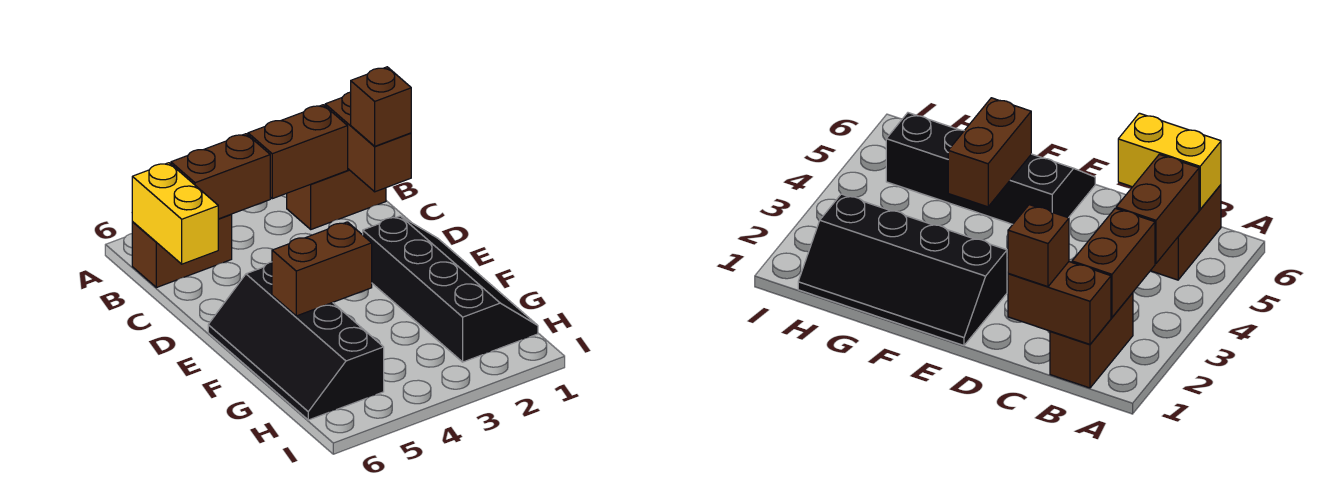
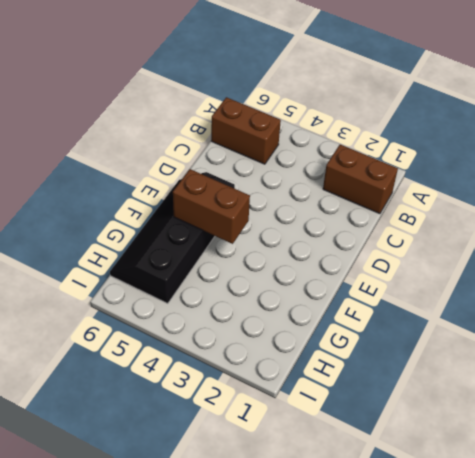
none -> black 2x4 slope [363,216,538,362]
none -> brown 1x2 brick [325,92,411,192]

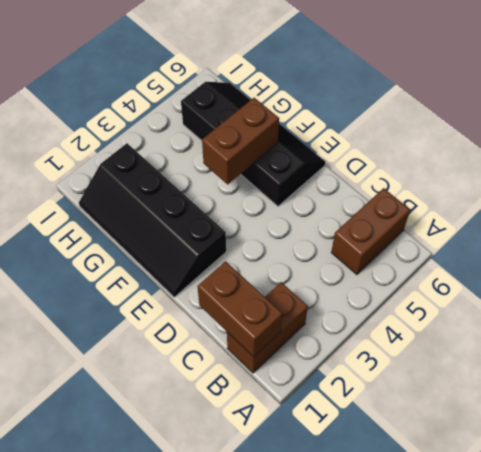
none -> brown 1x2 brick [248,105,348,199]
none -> brown 1x2 brick [171,134,270,219]

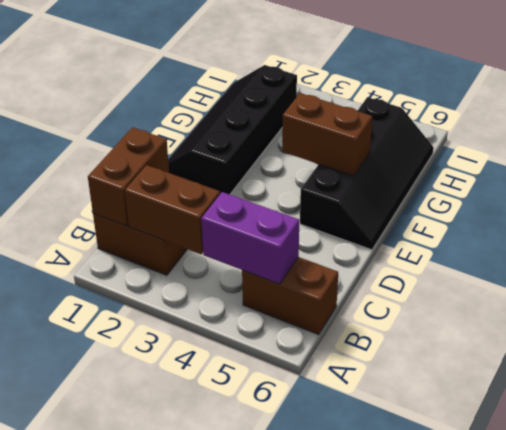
purple 1x2 brick [201,192,299,284] -> brown 1x2 brick [171,134,270,219]
none -> yellow 1x2 brick [132,163,218,264]
none -> brown 1x1 brick [351,67,411,146]

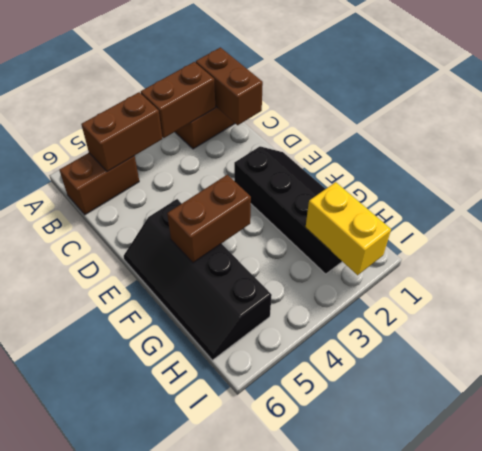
yellow 1x2 brick [305,182,391,275] -> yellow 1x2 brick moved to [132,163,218,264]
none -> brown 1x1 brick [351,67,411,146]

